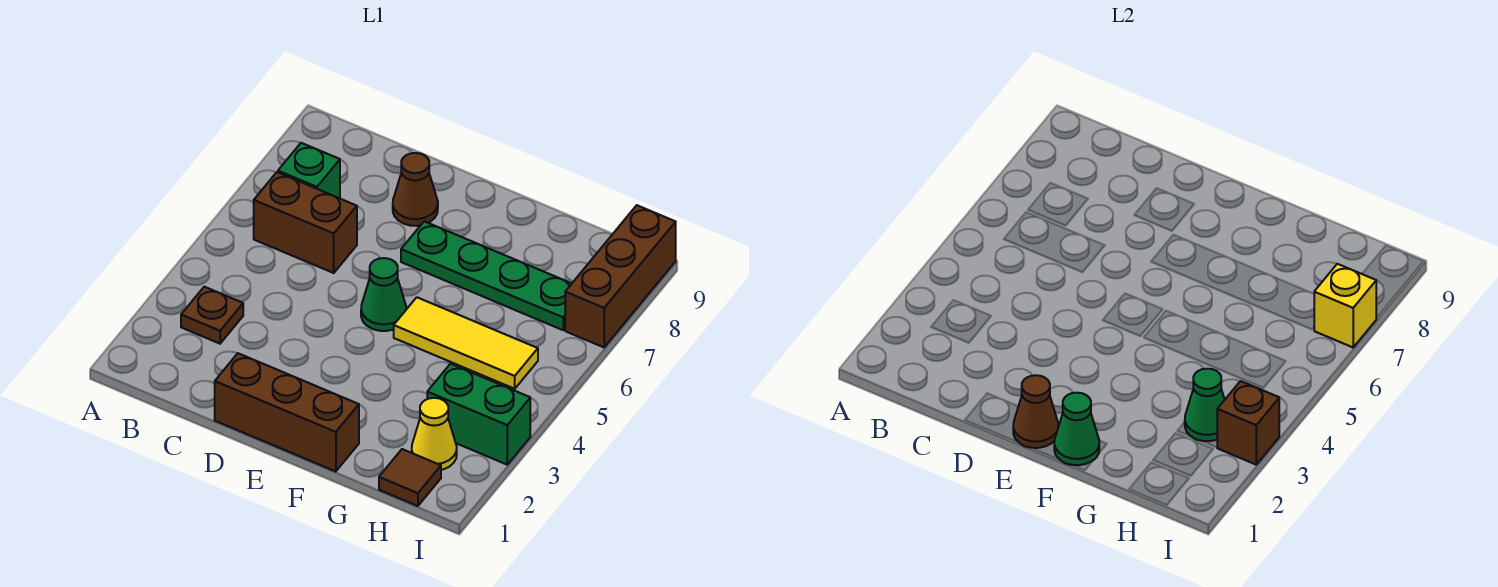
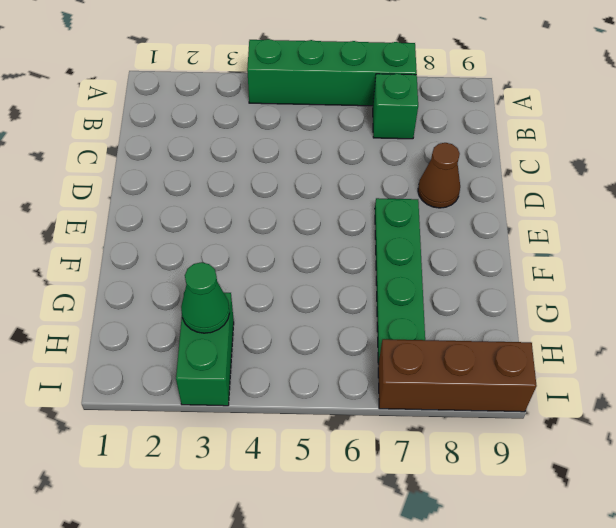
green 1x4 brick [247,39,417,106] -> none
none -> brown 1x1 plate [181,287,243,344]
none -> brown 1x2 brick [254,172,357,273]
none -> brown 1x3 brick [215,353,359,471]

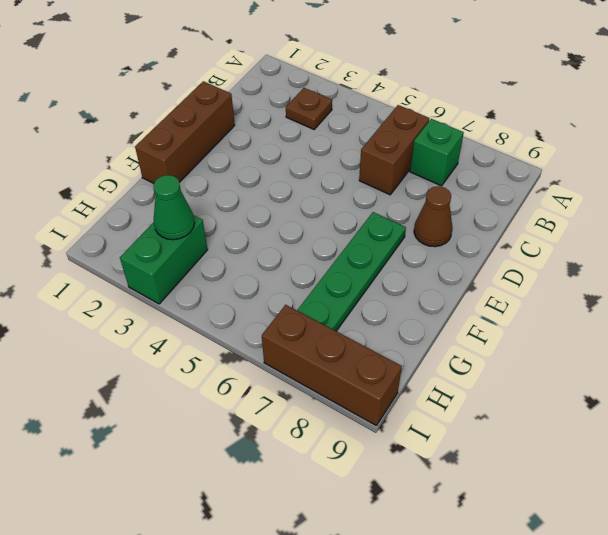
none -> green 1x1 cone [361,258,406,331]
none -> yellow 1x3 tile [394,297,538,389]
none -> brown 1x1 tile [379,449,441,506]

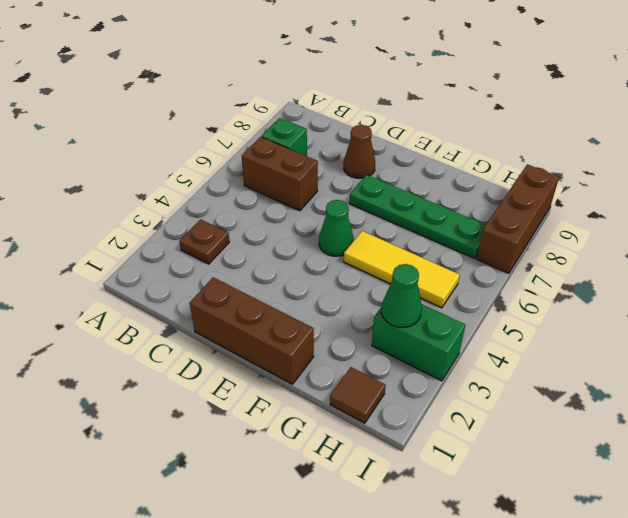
none -> yellow 1x1 cone [412,398,457,470]
none -> brown 1x1 cone [1013,375,1058,448]
none -> green 1x1 cone [1054,393,1099,465]

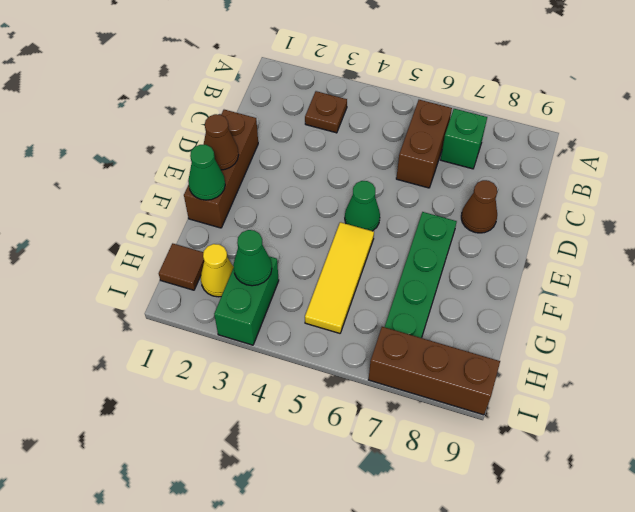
none -> brown 1x1 brick [1217,381,1279,465]
none -> yellow 1x1 brick [1314,264,1376,347]

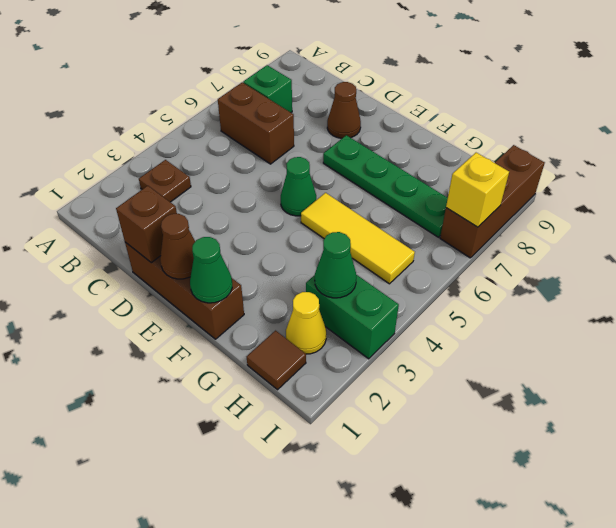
brown 1x1 brick [116,186,177,263] -> brown 1x1 brick moved to [1217,381,1279,465]

